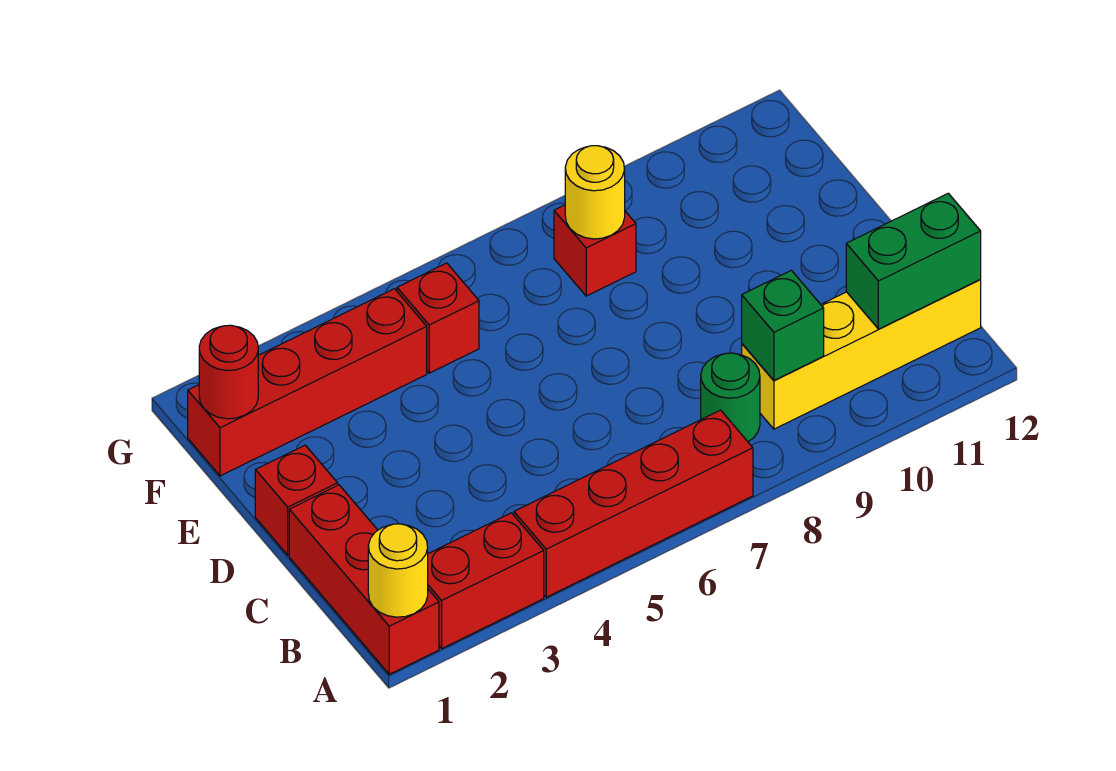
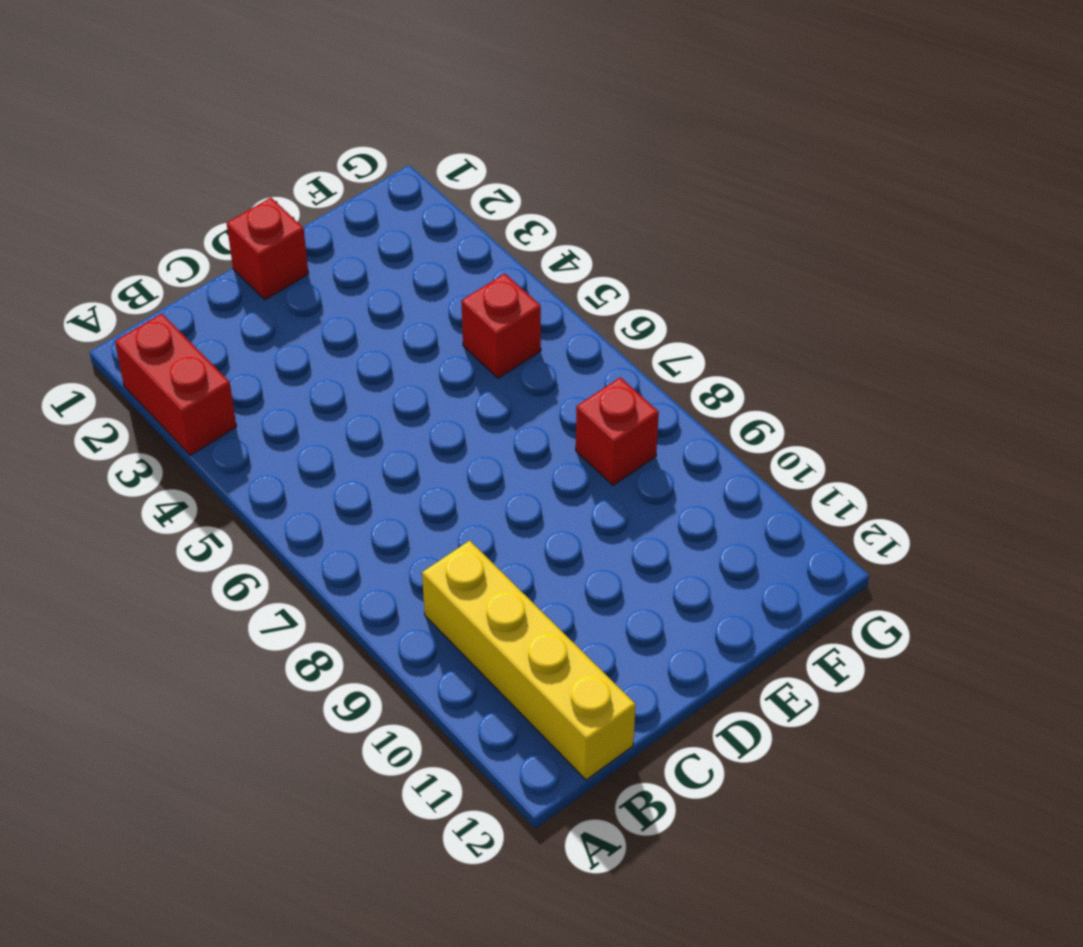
none -> red 1x3 brick [289,485,439,674]
none -> red 1x4 brick [514,410,753,597]
none -> green 1x1 round brick [701,353,760,441]

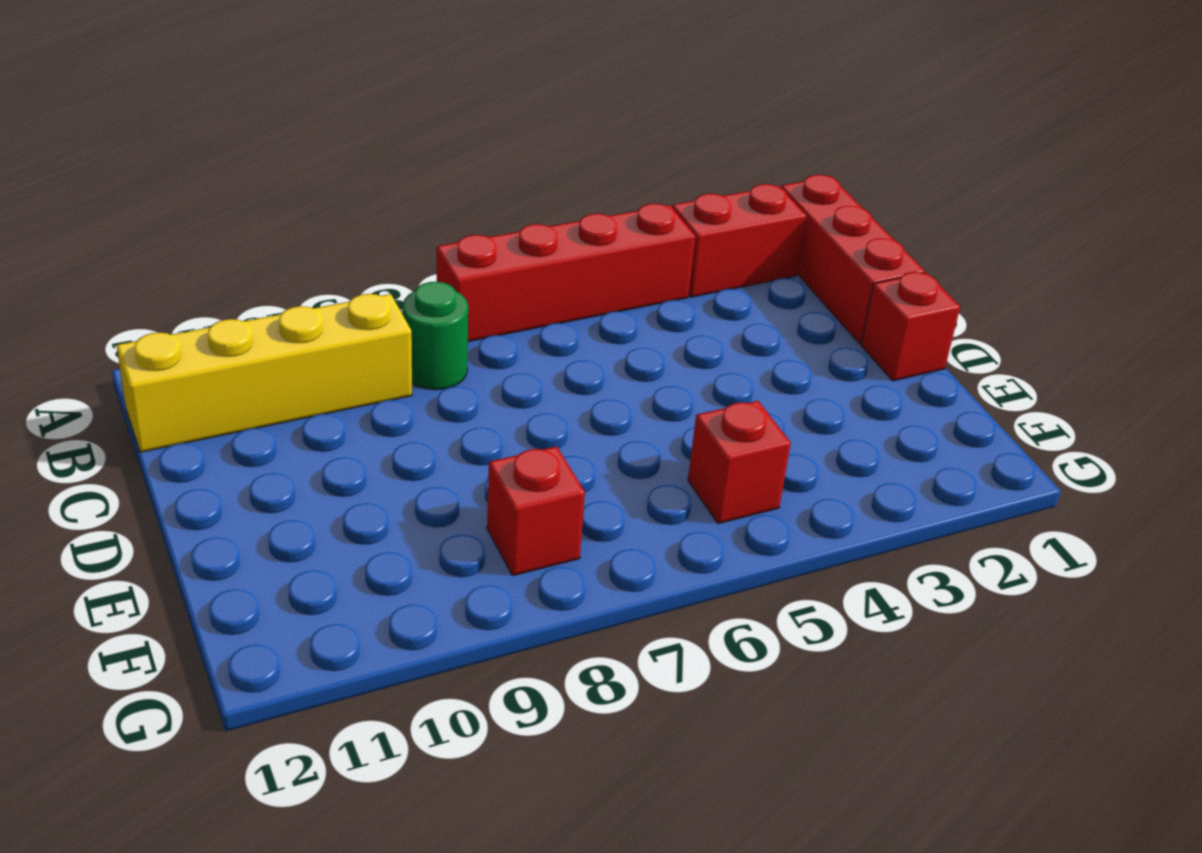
none -> red 1x4 brick [188,289,427,476]
none -> yellow 1x1 round brick [368,524,428,617]
none -> green 1x1 brick [742,270,824,380]

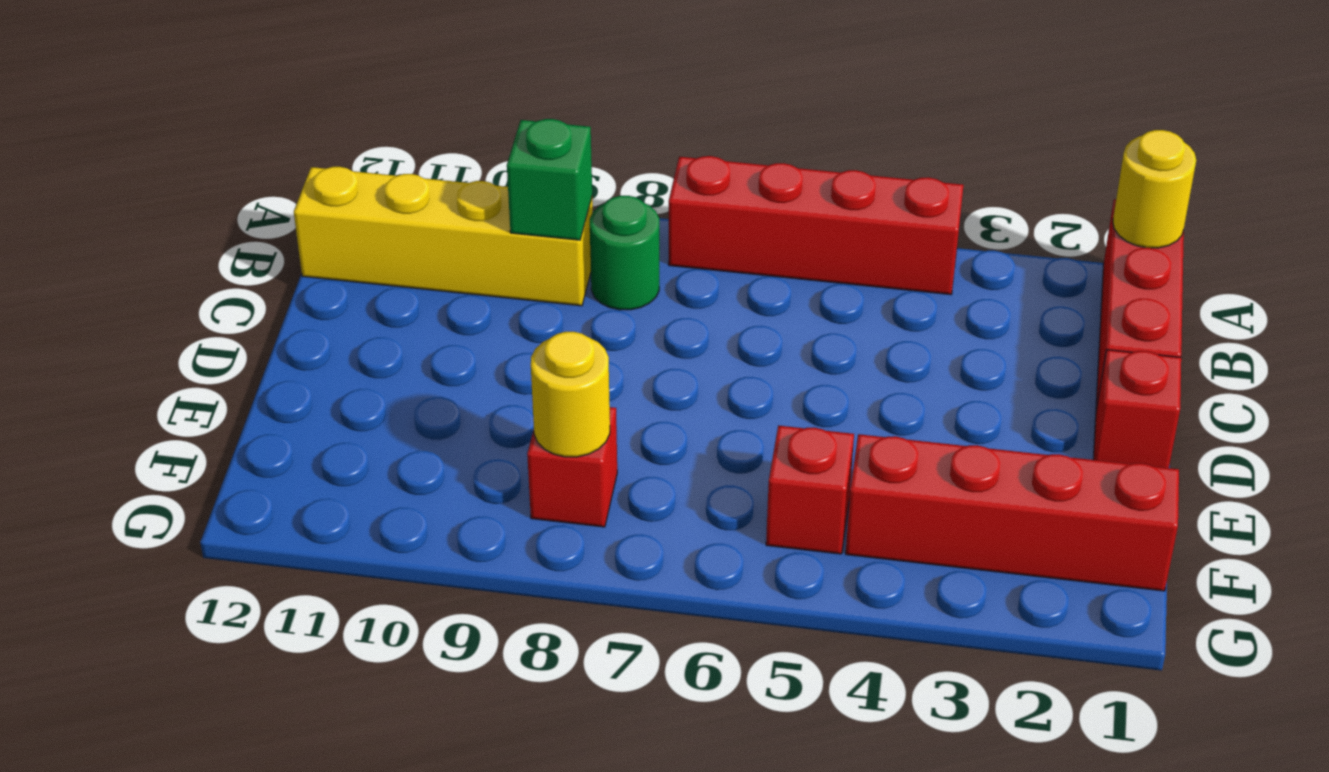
none -> red 1x2 brick [428,513,544,648]
none -> green 1x2 brick [846,193,981,329]
none -> red 1x1 round brick [199,325,258,419]

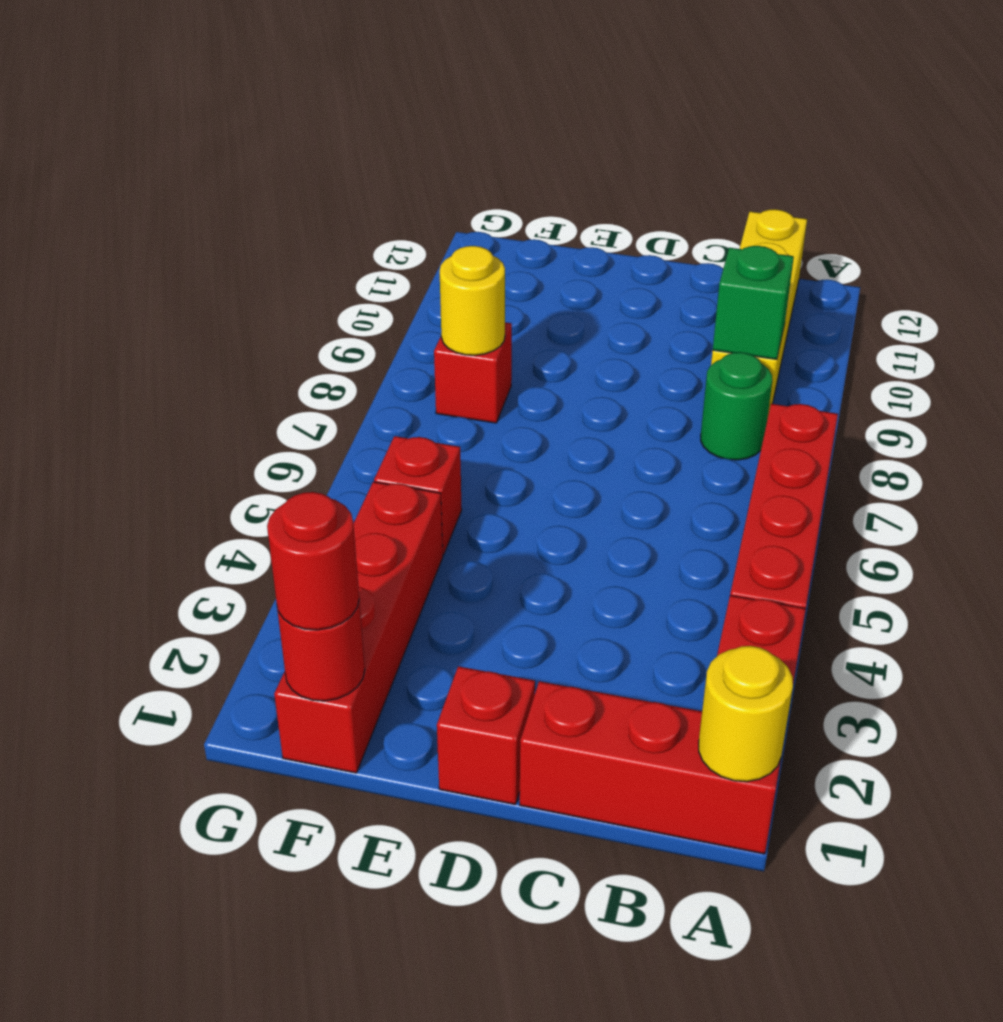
red 1x1 round brick [267,492,359,630] -> none
none -> green 1x2 brick [846,193,981,329]

